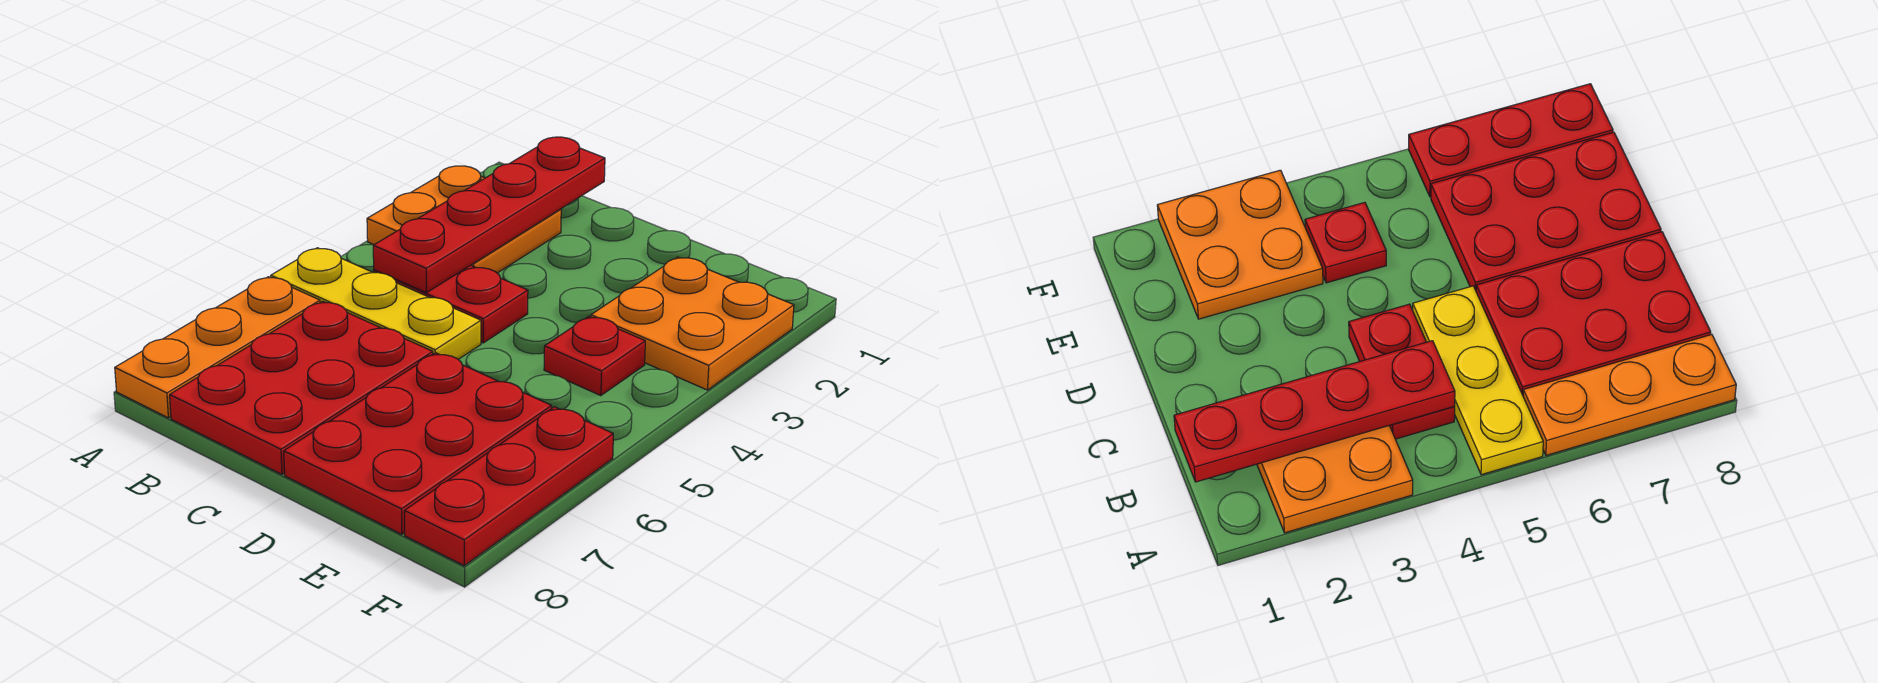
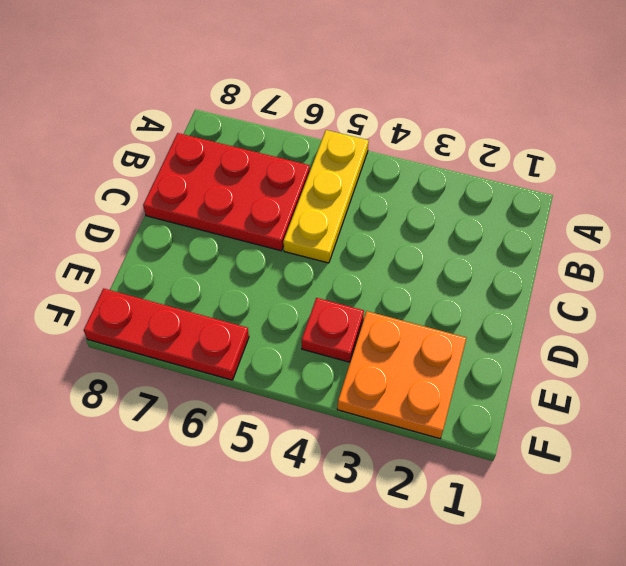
none -> orange 2x2 plate [367,166,561,273]
none -> orange 1x3 plate [115,277,320,418]

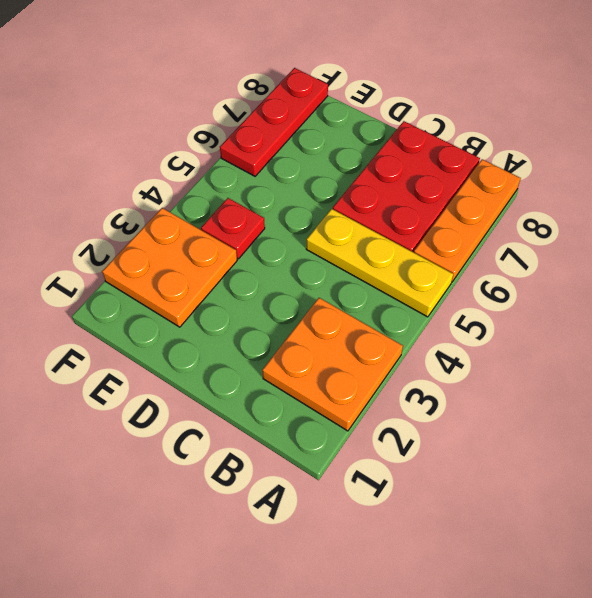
none -> red 1x2 plate [374,265,528,343]
none -> red 2x3 plate [284,353,552,534]

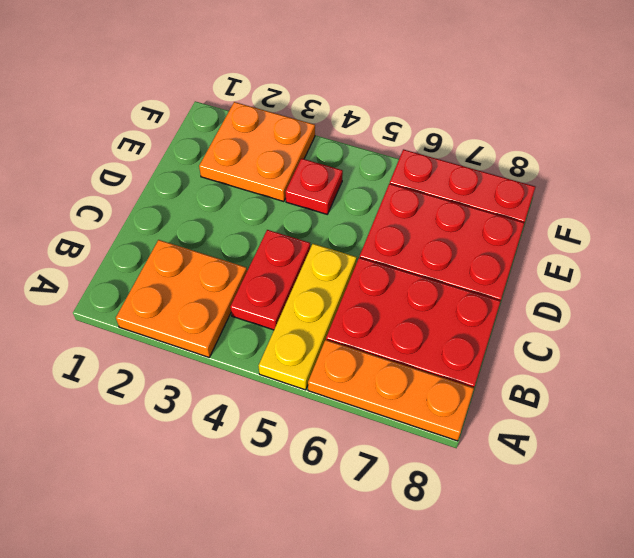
none -> red 1x4 plate [373,137,605,293]

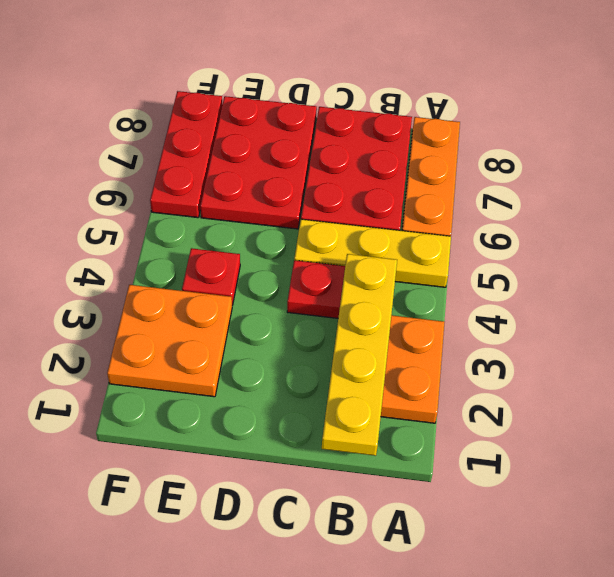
yellow 1x4 plate [322,254,397,456] -> red 1x4 plate [373,137,605,293]

